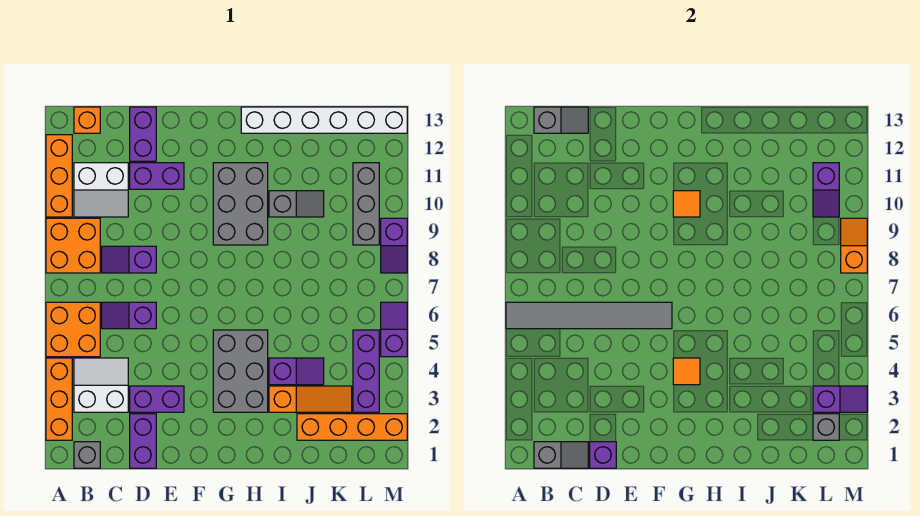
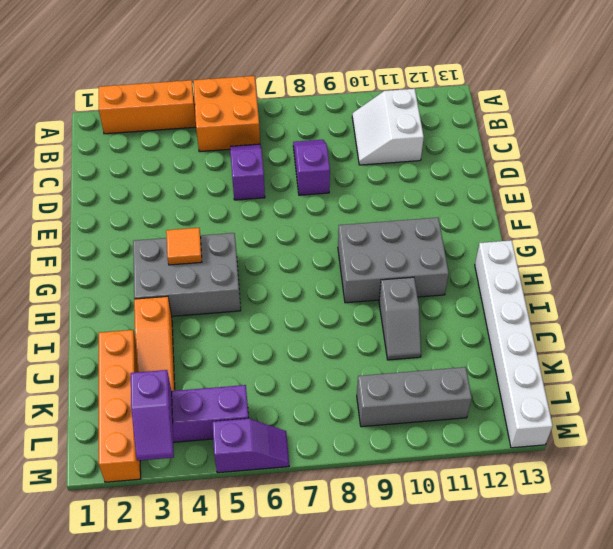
none -> orange 2x2 brick [46,218,100,273]
none -> orange 1x3 brick [46,135,72,217]
none -> grey 1x1 brick [74,442,100,468]
none -> white 2x2 slope [74,358,128,412]

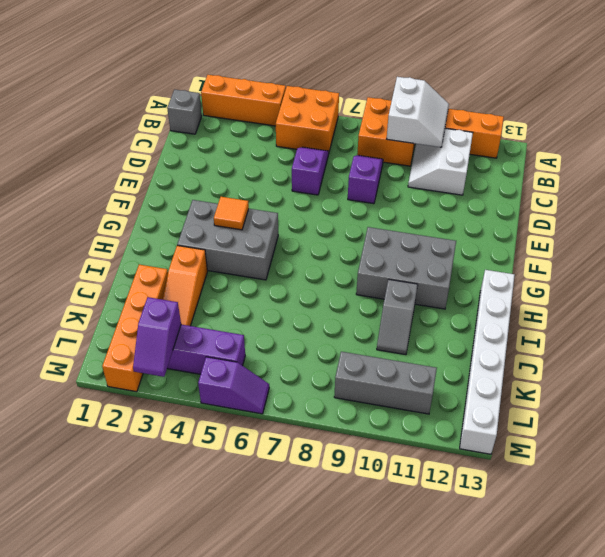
white 2x2 slope [387,77,449,147] -> white 2x2 slope moved to [74,358,128,412]
none -> orange 1x1 brick [74,107,100,133]
none -> purple 1x2 brick [130,414,156,468]
none -> purple 1x2 brick [130,386,184,412]
none -> purple 1x2 brick [130,163,184,189]

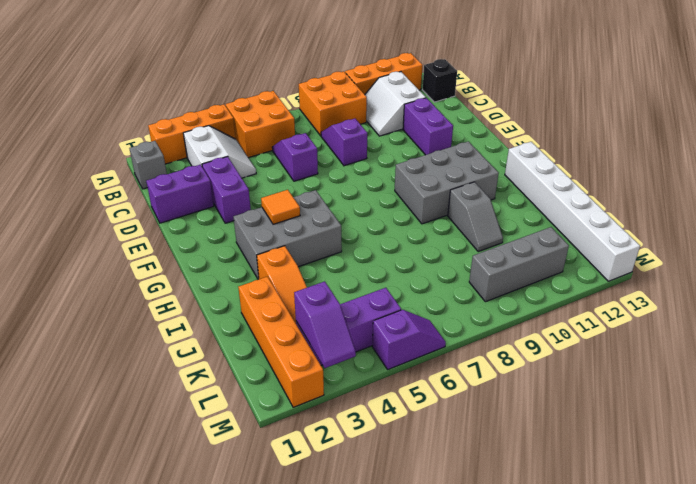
black 1x1 brick [423,59,457,102] -> orange 1x1 brick [74,107,100,133]
none -> purple 1x2 brick [130,107,156,161]
none -> purple 1x2 slope [269,358,324,385]
none -> purple 1x2 slope [381,218,407,273]
none -> grey 1x6 tile [506,302,672,329]

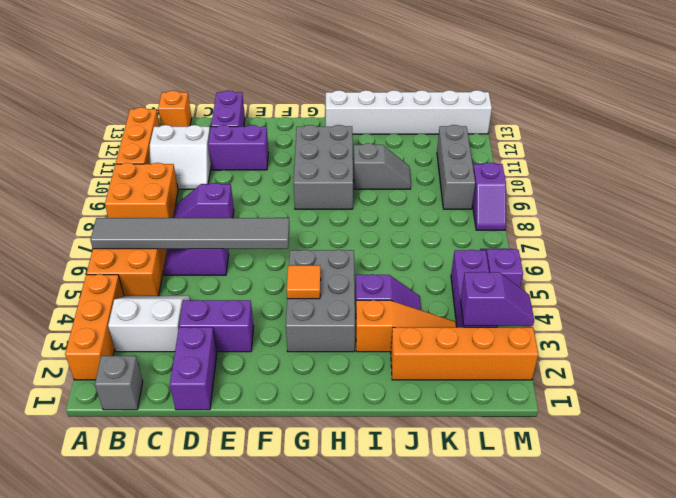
none -> grey 1x2 slope [534,442,588,468]
none -> grey 1x2 slope [534,107,588,133]
none -> purple 1x1 brick [590,442,616,468]
none -> orange 1x1 tile [673,191,700,217]

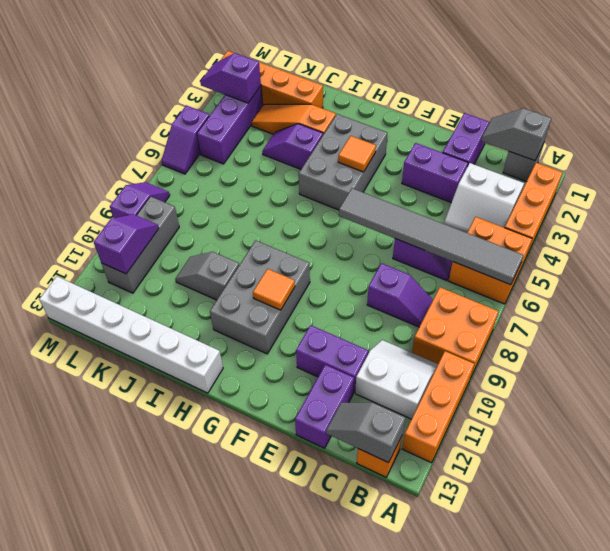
none -> purple 1x1 brick [590,442,616,468]
none -> grey 1x1 brick [813,414,839,440]
none -> orange 1x2 slope [841,218,867,273]

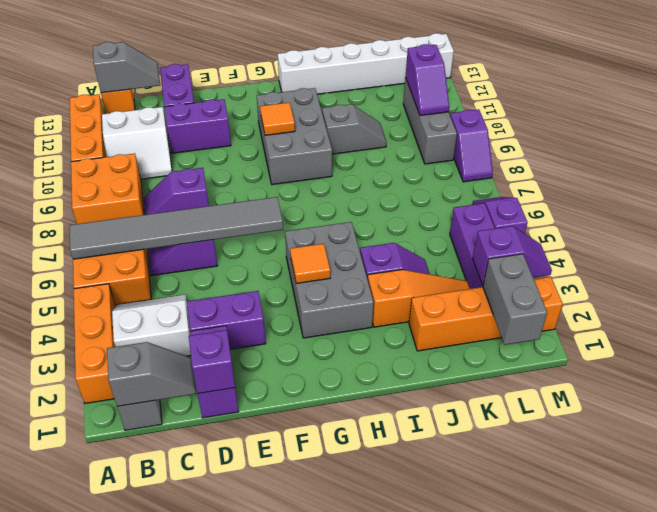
grey 1x2 brick [483,254,547,345] -> grey 1x1 brick [813,414,839,440]
none -> orange 1x2 slope [841,218,867,273]

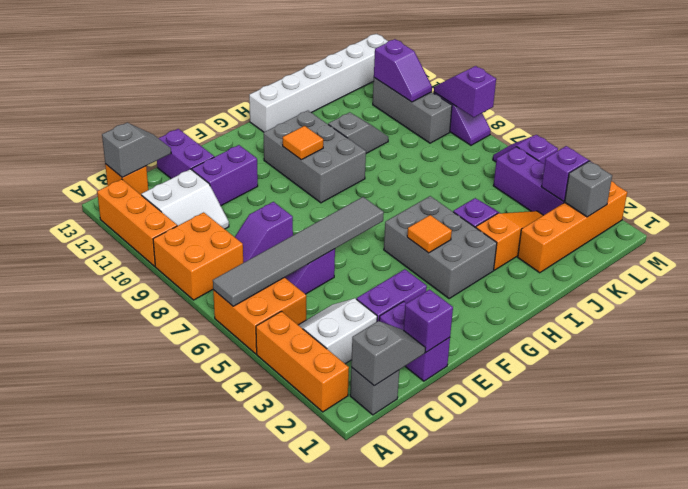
purple 1x2 slope [434,66,496,117] -> orange 1x2 slope [841,218,867,273]

